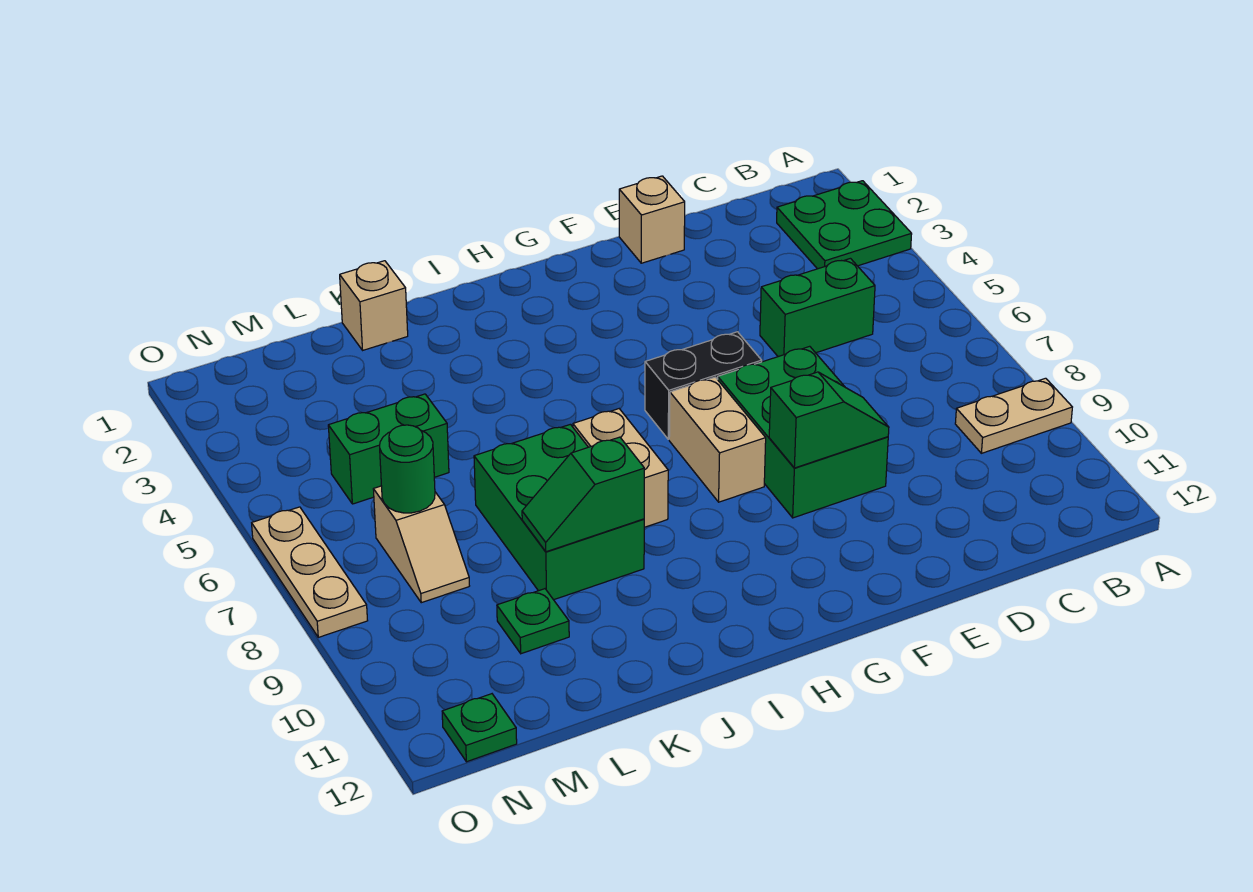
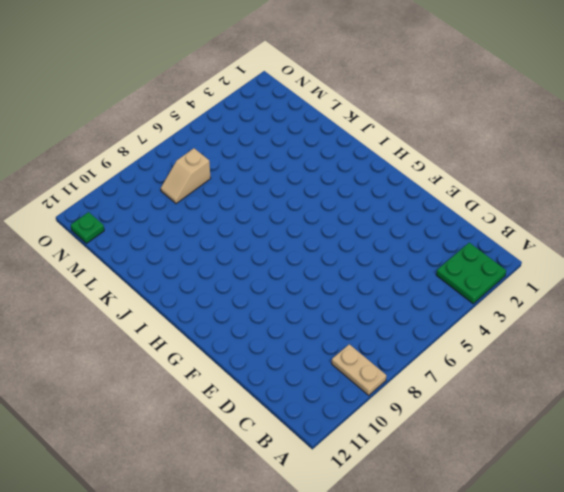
none -> green 1x2 brick [760,258,875,357]
none -> tan 1x1 brick [619,176,685,263]
none -> green 2x3 brick [718,346,888,518]

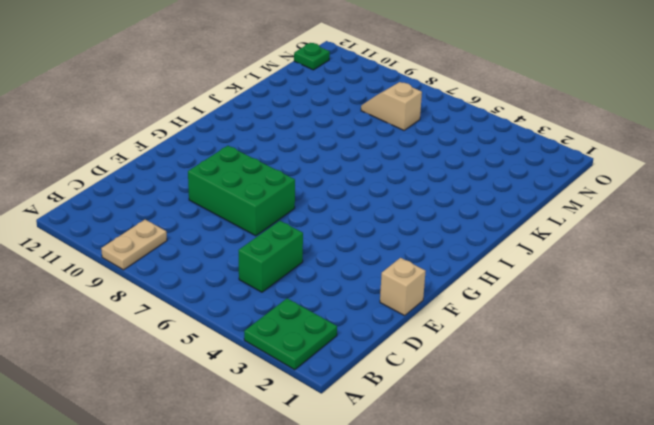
none -> black 1x2 brick [645,332,762,439]
none -> tan 1x2 brick [669,377,766,502]
none -> tan 1x2 brick [573,409,668,527]

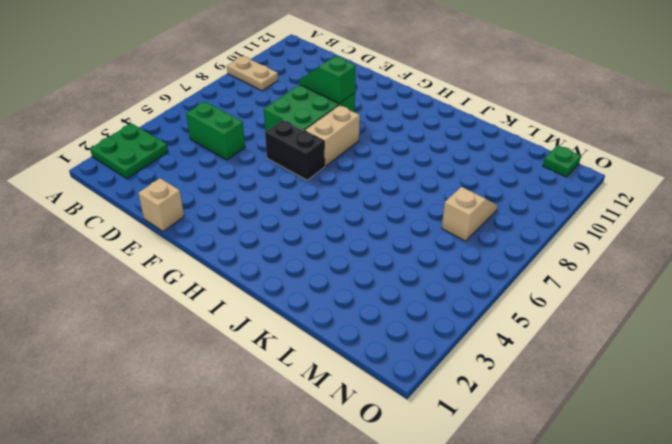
none -> tan 1x2 brick [573,409,668,527]
none -> green 2x3 brick [474,424,644,600]
none -> tan 1x1 brick [340,261,408,350]

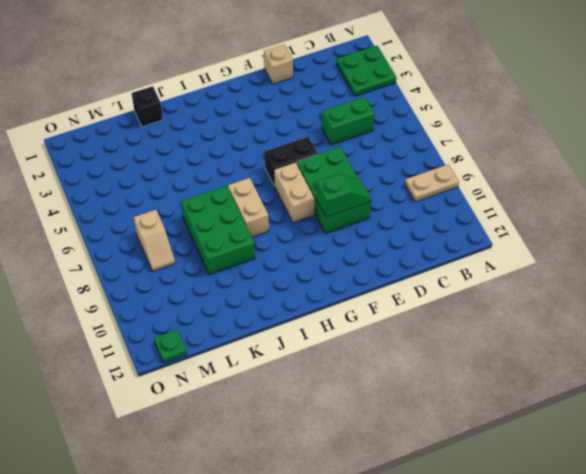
black 1x1 brick [132,86,163,127] -> tan 1x1 brick [340,261,408,350]
none -> green 1x2 brick [328,394,449,504]
none -> green 1x1 plate [497,589,569,654]
none -> tan 1x3 plate [252,507,368,637]

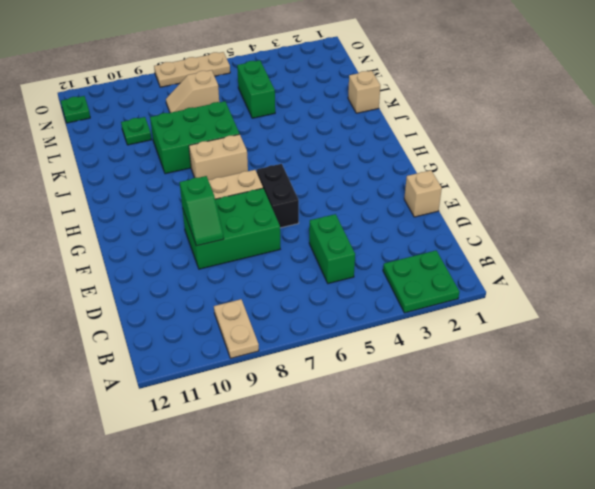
none -> green 1x2 slope [522,437,644,552]
none -> green 1x1 round brick [380,425,435,513]

